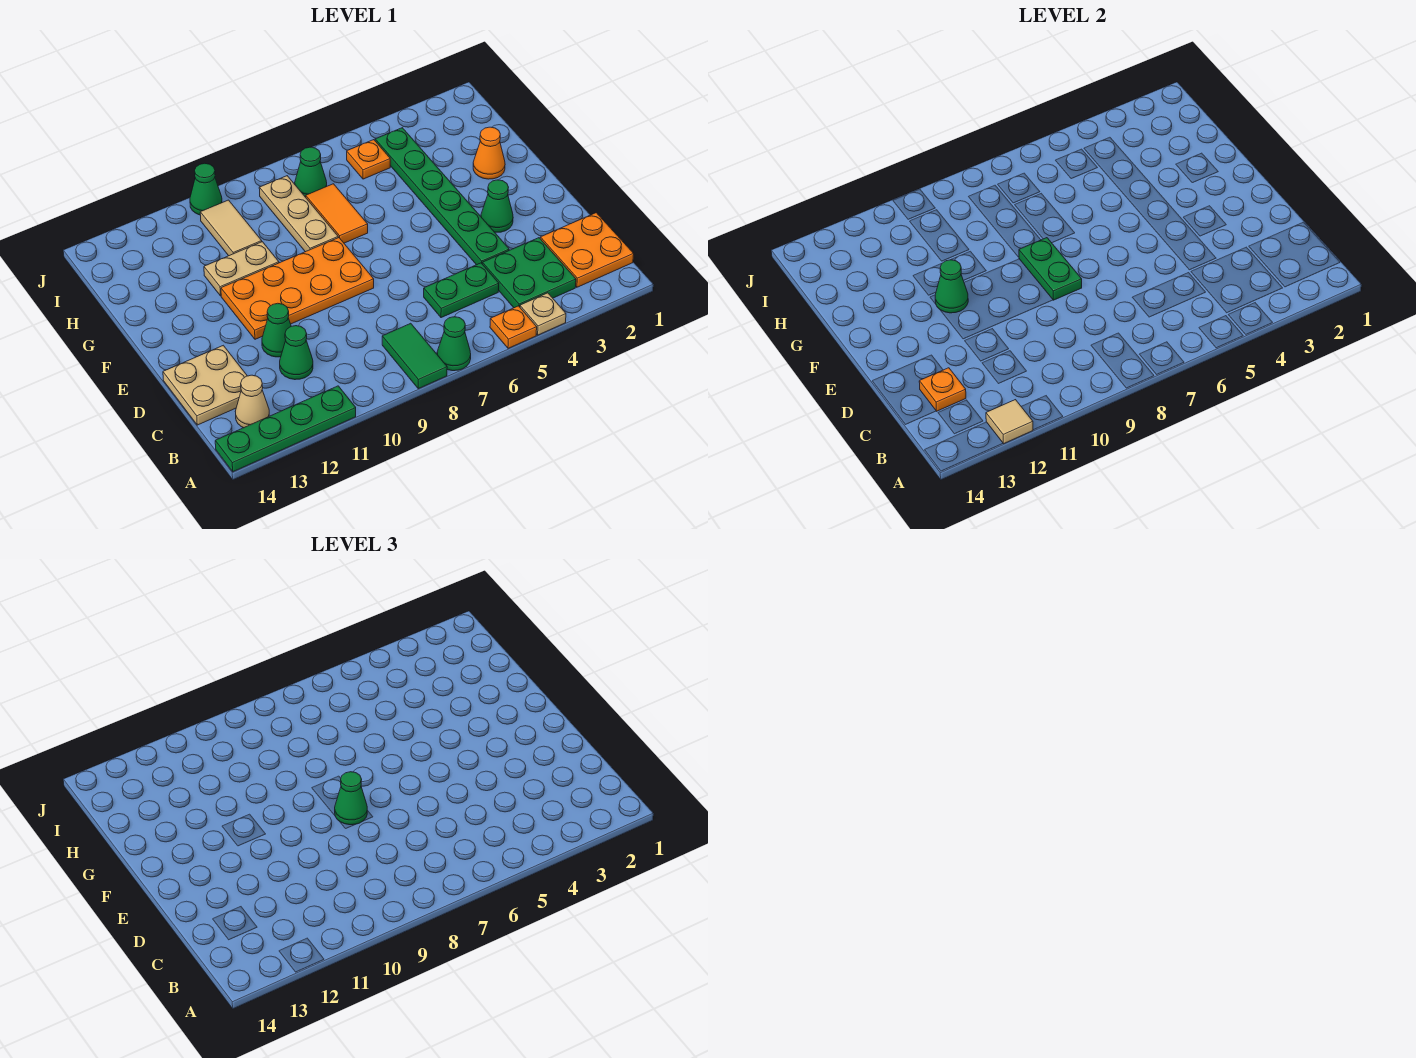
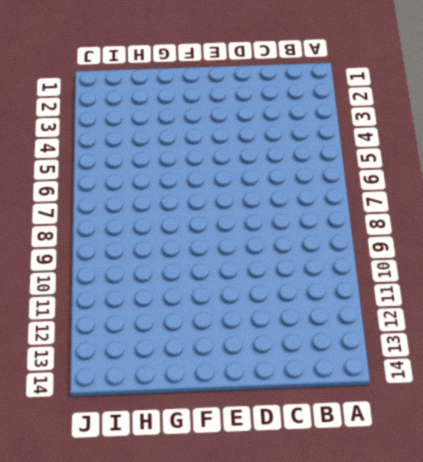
none -> tan 1x1 plate [520,293,566,335]
none -> orange 1x1 plate [490,306,537,348]
none -> green 1x1 cone [437,317,471,371]

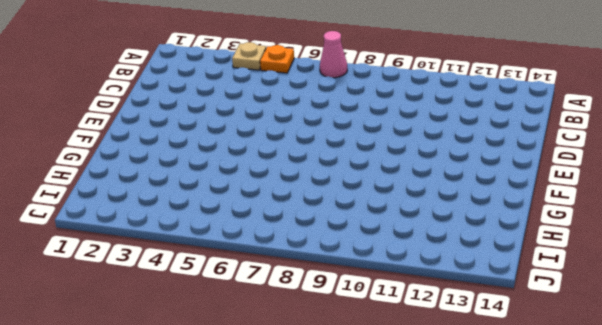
pink 1x1 cone [320,31,347,78] -> green 1x1 cone [437,317,471,371]
none -> green 1x2 tile [382,323,447,389]
none -> green 1x4 plate [215,386,356,472]
none -> orange 2x2 plate [540,213,634,287]

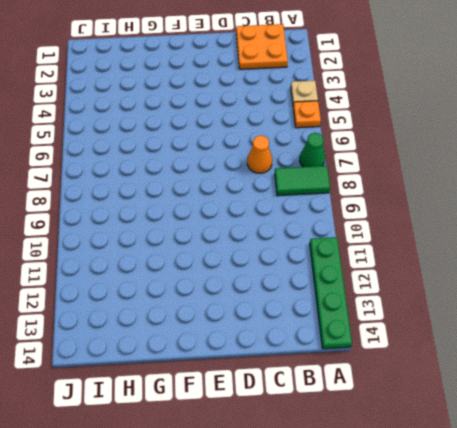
orange 1x1 cone [247,135,272,173] -> orange 1x1 cone moved to [473,127,505,179]
none -> green 2x2 plate [482,238,576,308]
none -> tan 1x1 cone [235,375,269,428]
none -> green 1x2 plate [424,263,499,318]

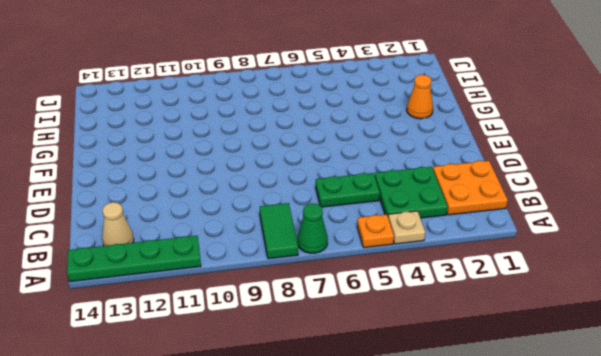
none -> green 1x1 cone [280,326,313,380]
none -> tan 2x2 plate [163,345,247,425]
none -> green 1x6 plate [375,128,509,265]

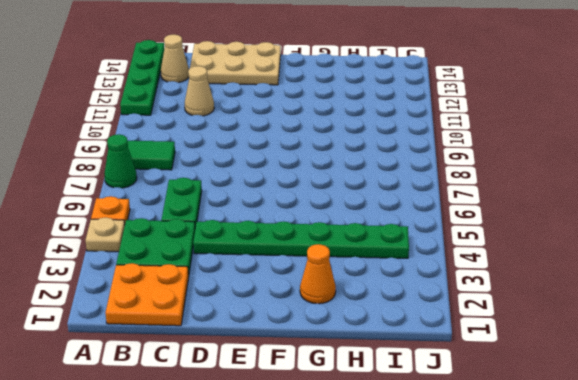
tan 1x1 cone [185,66,214,116] -> green 1x1 cone [280,326,313,380]
tan 2x3 plate [190,41,281,85] -> tan 2x2 plate [163,345,247,425]
none -> green 1x1 cone [262,303,291,357]
none -> green 1x1 cone [481,180,513,232]
none -> orange 2x4 plate [221,238,374,339]

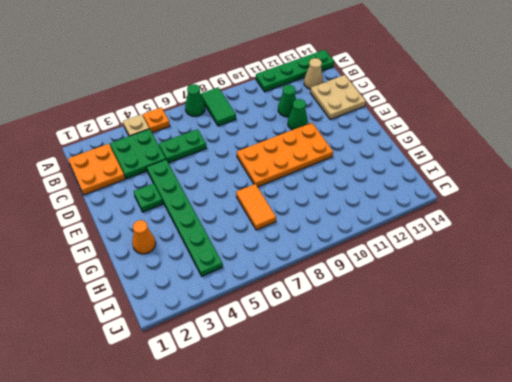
green 1x1 plate [134,183,163,212] -> green 1x1 cone [481,180,513,232]
none -> tan 1x3 plate [259,176,338,252]
none -> tan 1x2 plate [204,242,279,296]
none -> tan 1x2 tile [200,200,262,256]

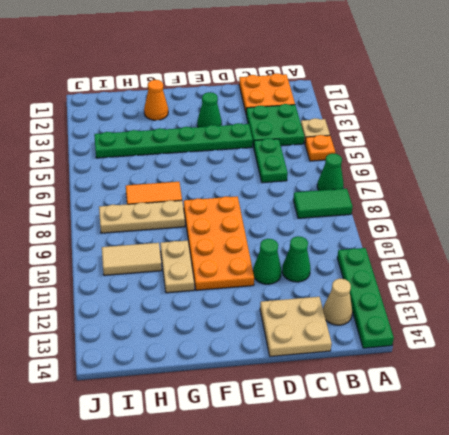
none -> orange 1x1 plate [347,140,390,179]
none -> green 1x1 cone [295,147,327,197]
none -> green 1x1 cone [190,163,222,215]

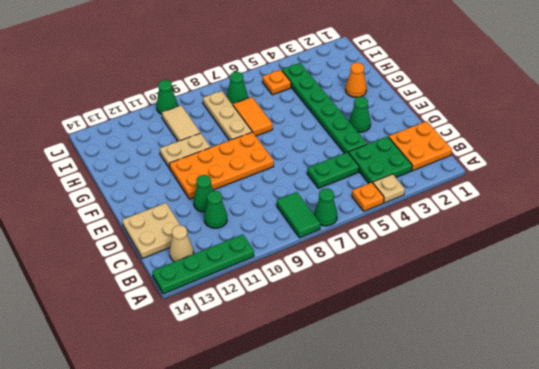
none -> tan 1x1 tile [986,400,1033,444]
none -> orange 1x1 plate [919,368,966,411]
none -> green 1x2 plate [1019,238,1082,300]

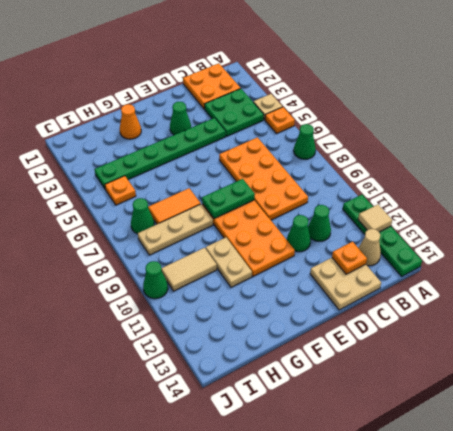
orange 2x4 plate [219,137,308,220] -> green 1x2 plate [424,263,499,318]
none -> green 1x2 tile [382,323,447,389]
none -> green 1x1 cone [935,260,968,313]
none -> green 1x1 cone [335,772,367,825]

